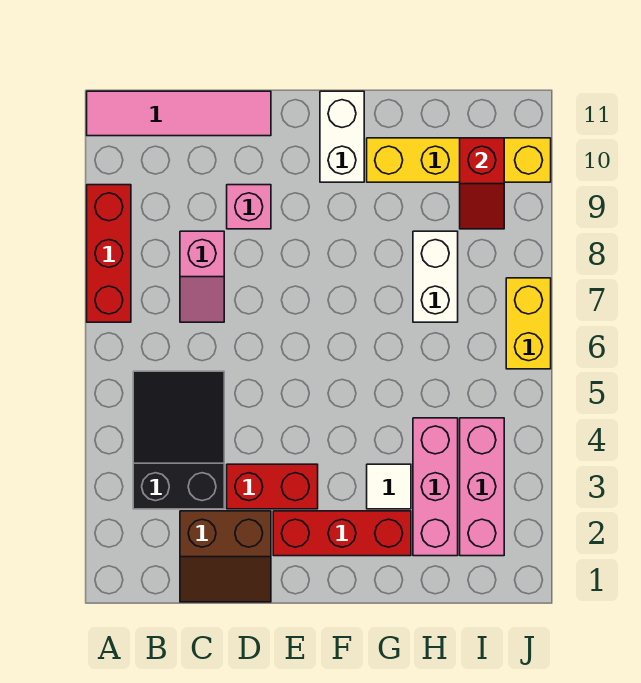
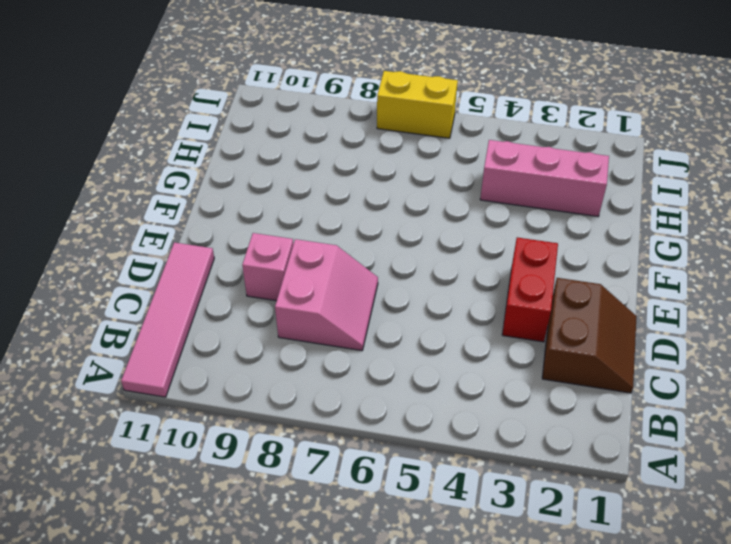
pink 2x2 slope [275,239,378,351] -> pink 1x2 slope [180,231,224,322]
none -> red 1x3 brick [87,185,131,322]
none -> black 2x3 slope [133,371,224,509]
none -> red 1x3 brick [273,511,411,556]

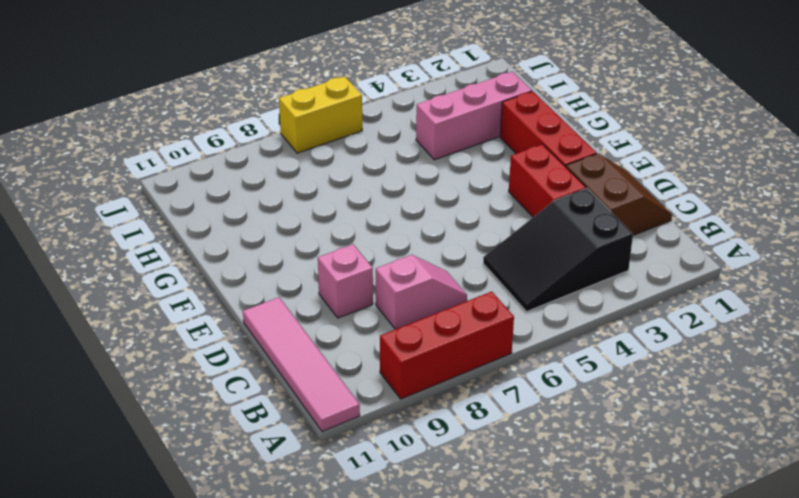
none -> white 1x2 brick [320,91,364,182]
none -> white 1x1 tile [367,464,411,509]
none -> yellow 1x4 brick [367,138,551,182]

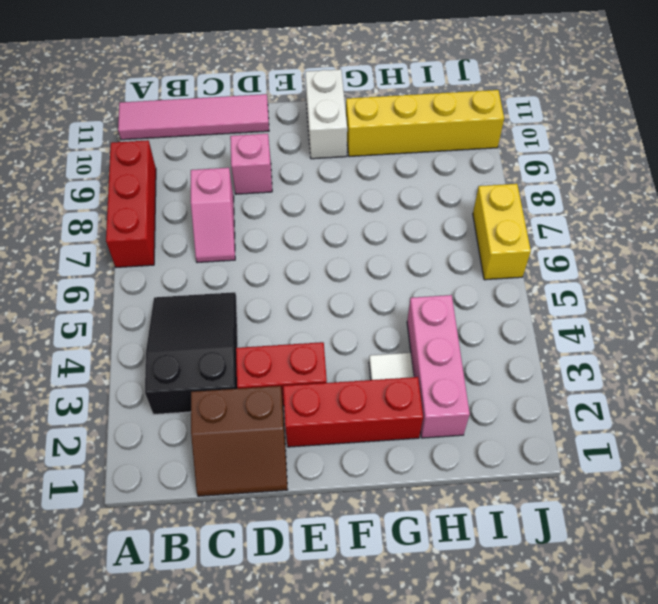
none -> white 1x2 brick [413,231,458,322]
none -> pink 1x3 brick [460,418,504,556]
none -> red 1x2 slope [460,138,504,229]

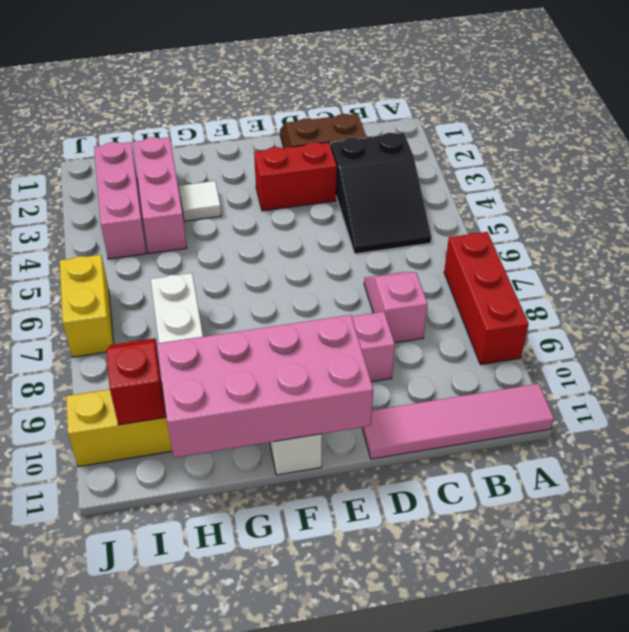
pink 2x4 brick [157,315,373,458] -> none
none -> red 1x3 brick [273,511,411,556]

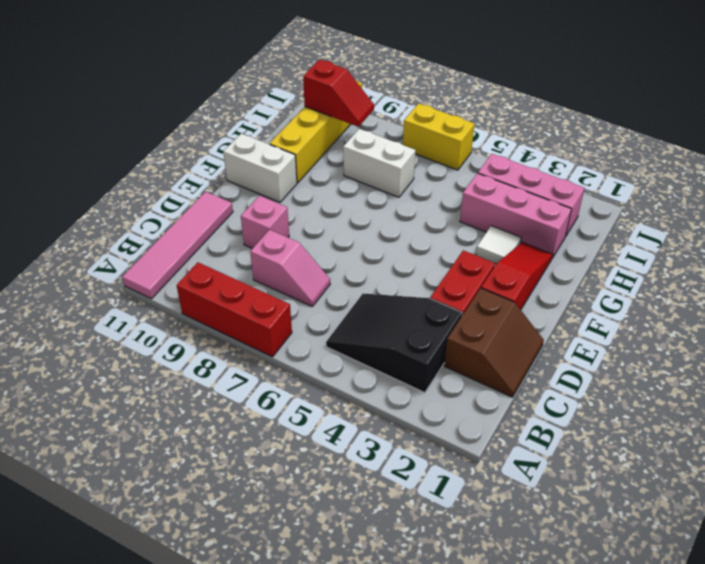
red 1x3 slope [481,242,553,310] -> red 1x3 brick [273,511,411,556]

